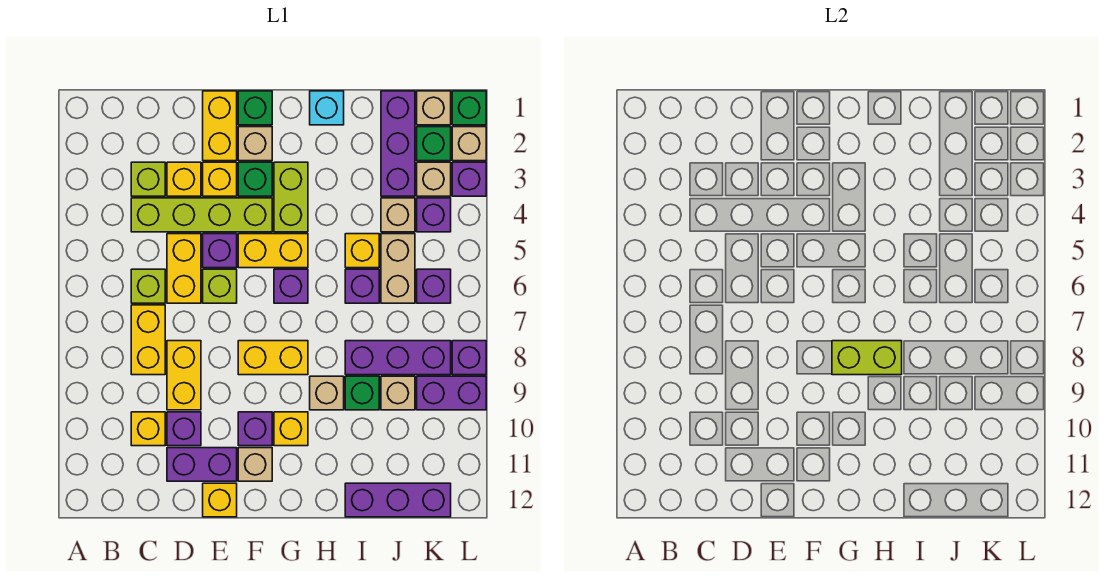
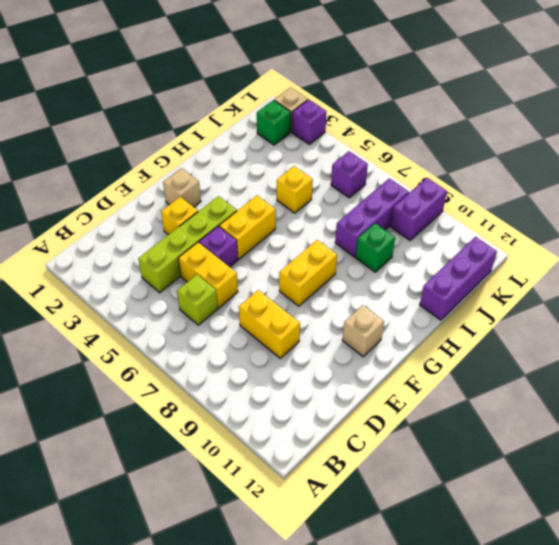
none -> lime 1x1 brick [131,162,165,196]
none -> yellow 1x2 brick [131,305,165,375]
none -> yellow 1x1 brick [131,412,165,446]
none -> yellow 1x1 brick [167,162,201,196]

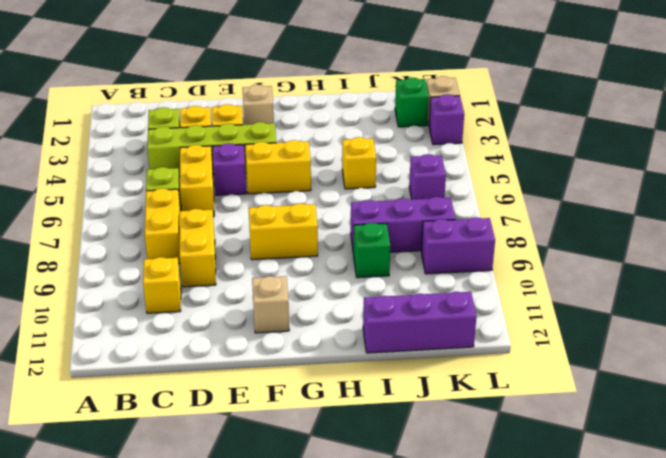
none -> purple 1x1 brick [167,412,201,446]
none -> purple 1x2 brick [167,448,237,481]
none -> yellow 1x2 brick [203,91,237,161]
none -> lime 1x1 brick [203,269,237,303]

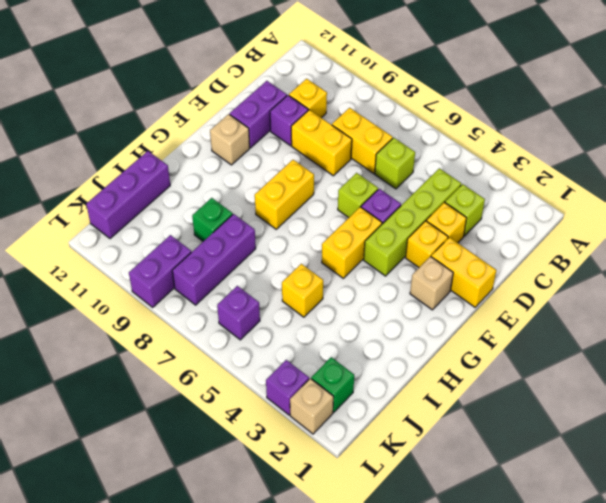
none -> yellow 1x2 brick [167,234,201,303]
none -> yellow 1x1 brick [203,483,237,517]
none -> green 1x1 brick [238,91,272,125]
none -> green 1x1 brick [238,162,272,196]

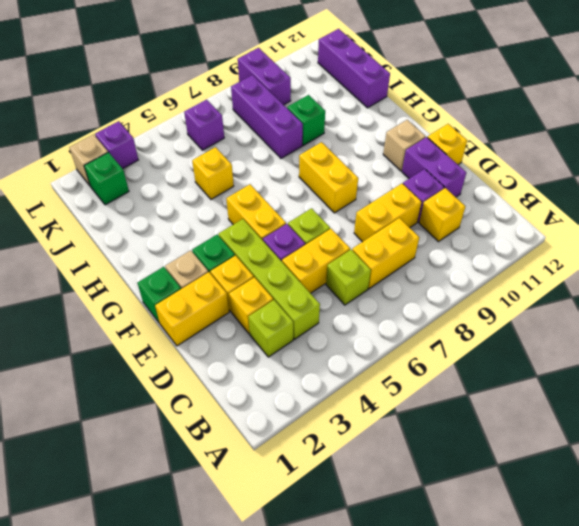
none -> purple 1x1 brick [238,412,272,446]
none -> lime 1x2 brick [274,162,308,232]
none -> purple 1x1 brick [274,269,308,303]
none -> yellow 1x1 brick [274,412,308,446]

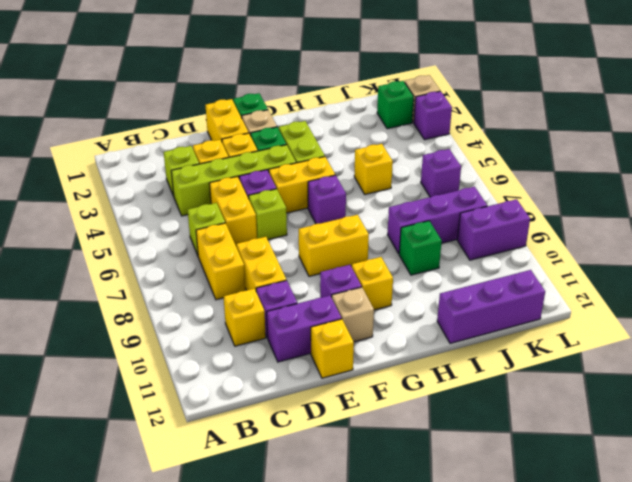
none -> cyan 1x1 brick [310,91,344,125]
none -> tan 1x1 brick [310,376,344,410]
none -> purple 1x1 brick [345,269,379,303]
none -> purple 1x3 brick [381,91,415,196]

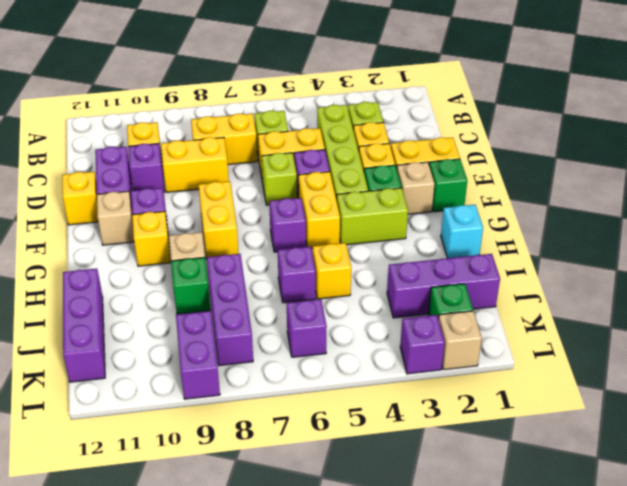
none -> tan 1x1 brick [381,198,415,232]
none -> tan 1x2 brick [381,234,415,303]
none -> tan 1x1 brick [381,376,415,410]
none -> tan 1x1 brick [417,91,451,125]

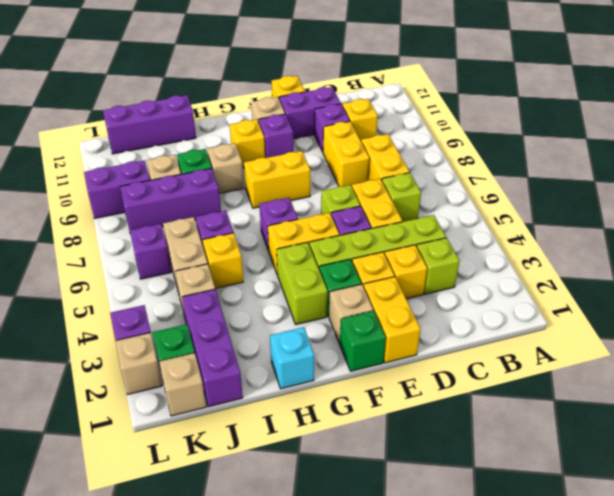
none -> tan 1x1 brick [417,162,451,196]
none -> purple 1x1 brick [417,198,451,232]
none -> green 1x1 brick [452,91,486,125]
none -> purple 1x1 brick [452,341,486,375]

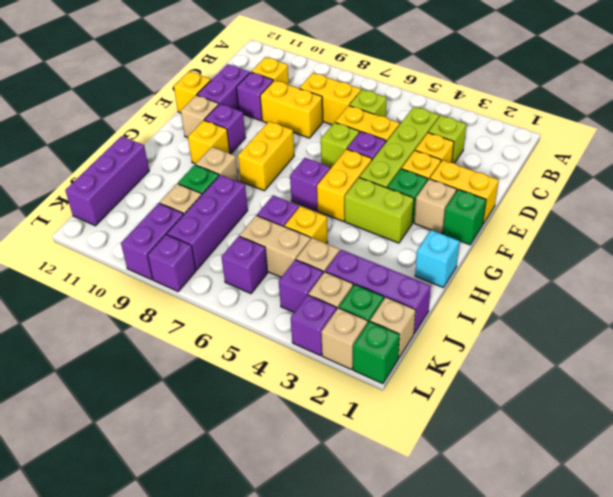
none -> lime 1x2 brick [832,341,902,375]

